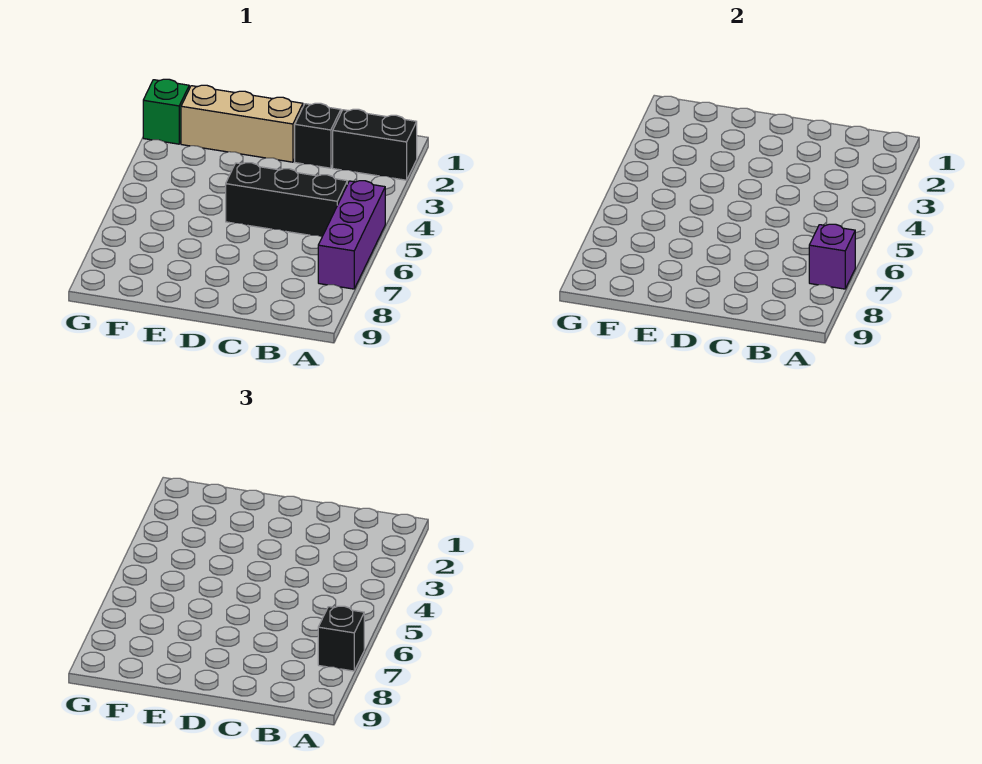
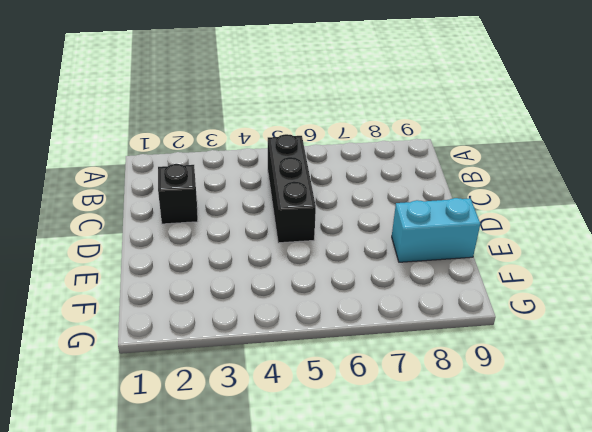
cyan 1x2 brick [392,198,480,262] -> none
none -> black 1x2 brick [333,109,417,180]
none -> purple 1x3 brick [318,181,385,289]

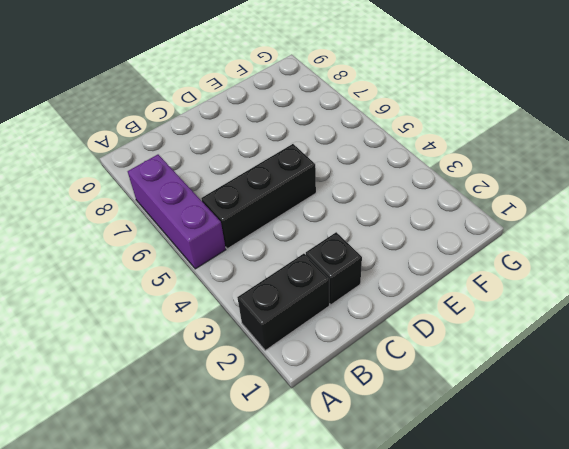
none -> tan 1x3 brick [181,85,303,162]
none -> green 1x1 brick [143,79,189,144]

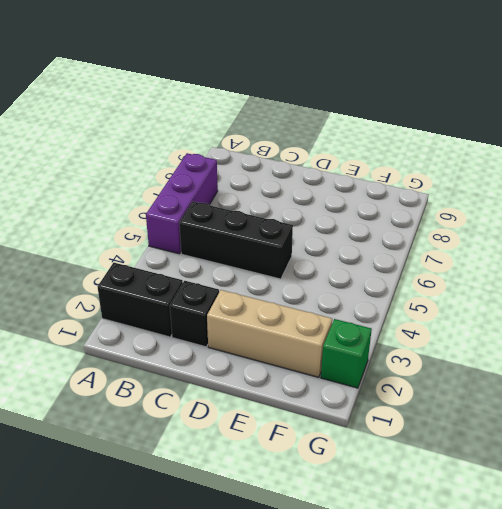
none -> purple 1x1 brick [809,224,855,289]
none -> black 1x1 brick [318,606,364,671]

